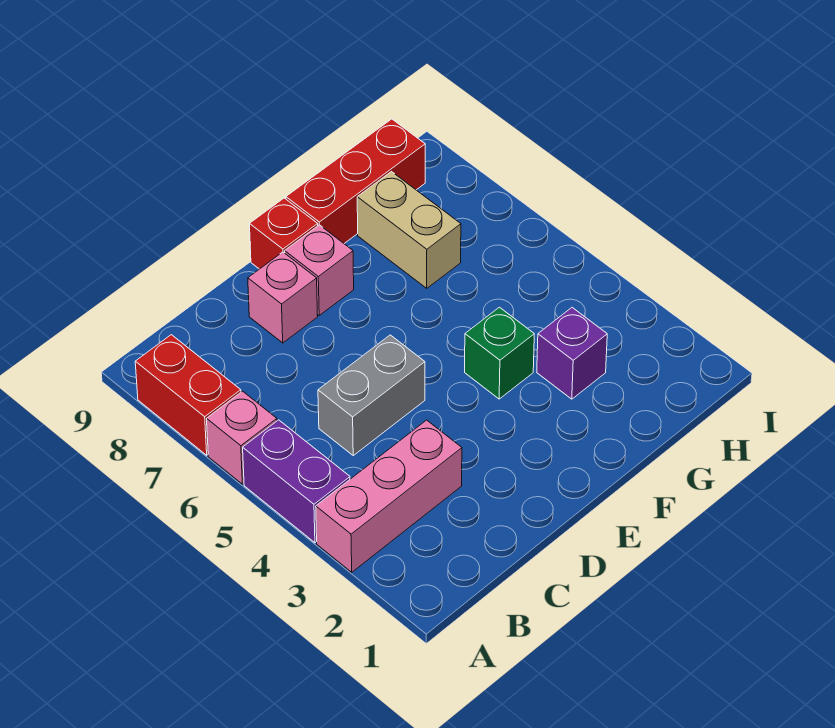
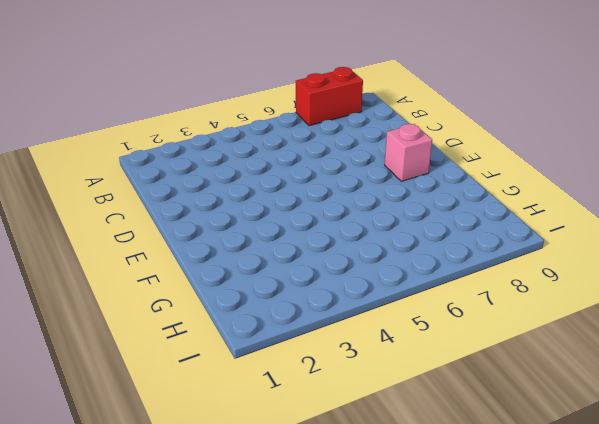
none -> pink 1x3 brick [316,420,462,572]
none -> purple 1x2 brick [243,420,350,543]
none -> pink 1x1 brick [207,391,277,484]

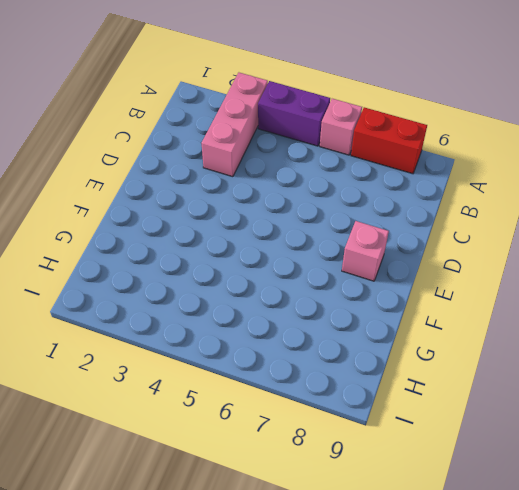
none -> grey 1x2 brick [318,335,425,455]
none -> pink 1x1 brick [248,252,318,343]
none -> red 1x1 brick [250,198,318,269]

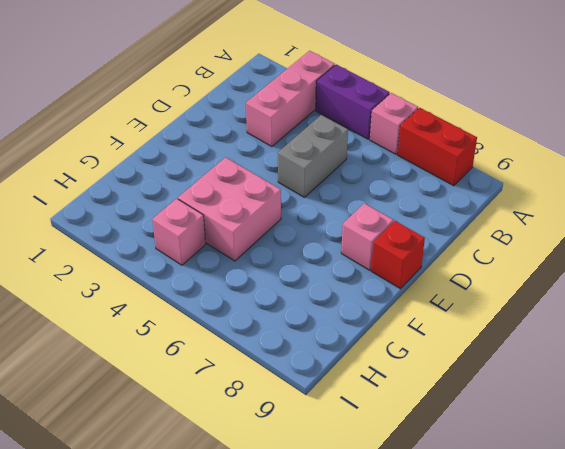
pink 2x2 brick [178,157,281,261] -> green 1x1 brick [465,307,534,399]
pink 1x1 brick [152,199,206,265] -> pink 1x1 brick moved to [248,252,318,343]
none -> red 1x3 brick [286,119,425,243]
none -> purple 1x1 brick [537,308,607,399]
none -> tan 1x2 brick [357,172,461,288]

